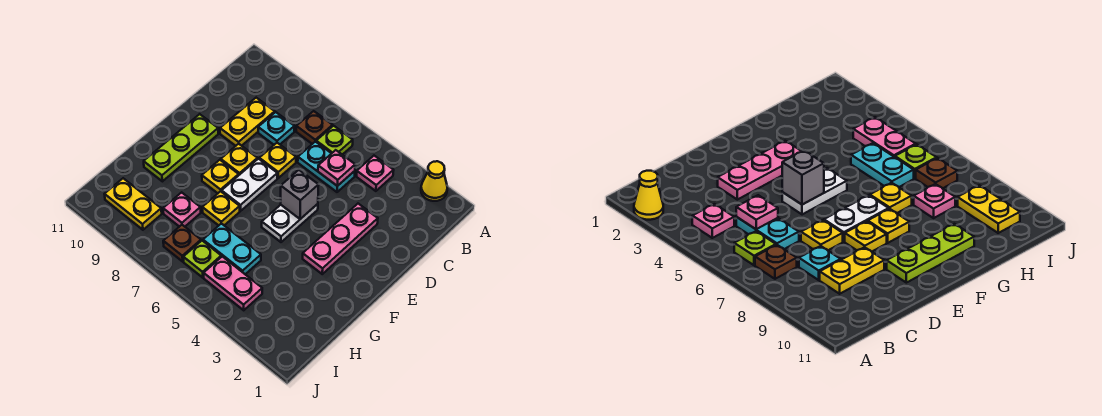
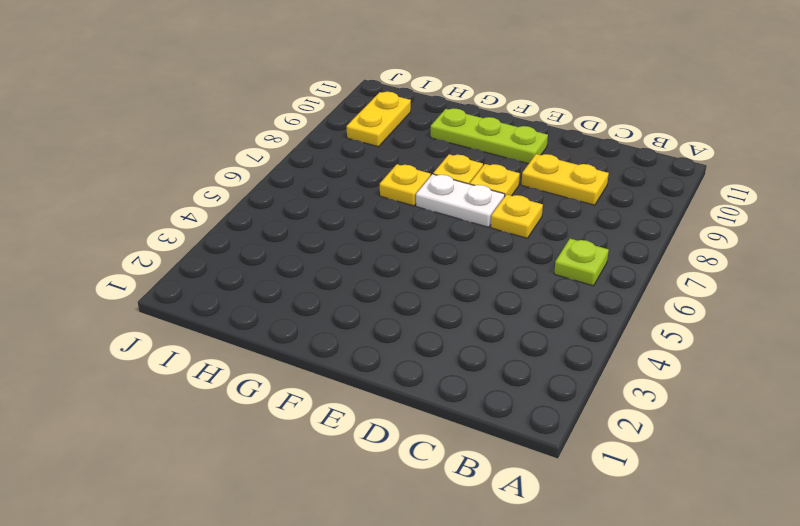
none -> yellow 1x1 cone [421,161,447,201]
none -> pink 1x1 plate [356,156,394,191]
none -> brown 1x1 plate [296,111,333,144]

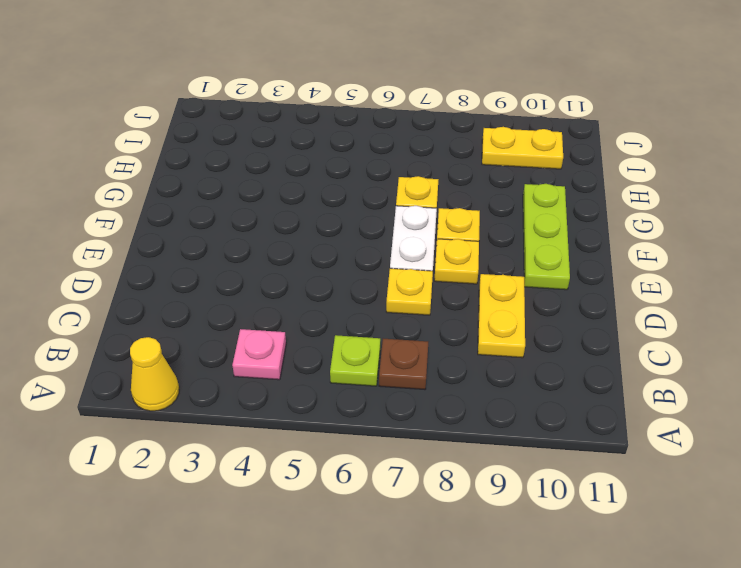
none -> cyan 1x2 plate [298,141,355,192]
none -> cyan 1x1 plate [258,112,294,145]
none -> pink 1x3 plate [303,204,378,274]

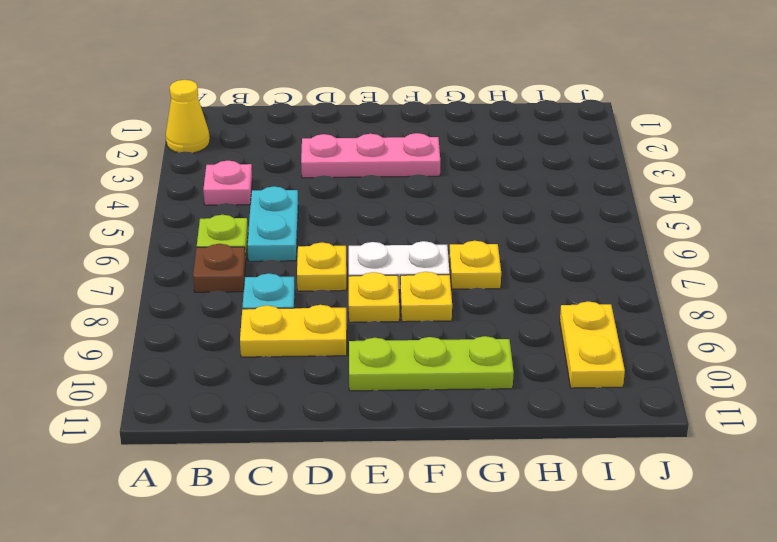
none -> white 1x2 plate [262,204,318,242]
none -> cyan 1x2 plate [203,223,261,274]
none -> pink 1x1 plate [163,192,201,227]

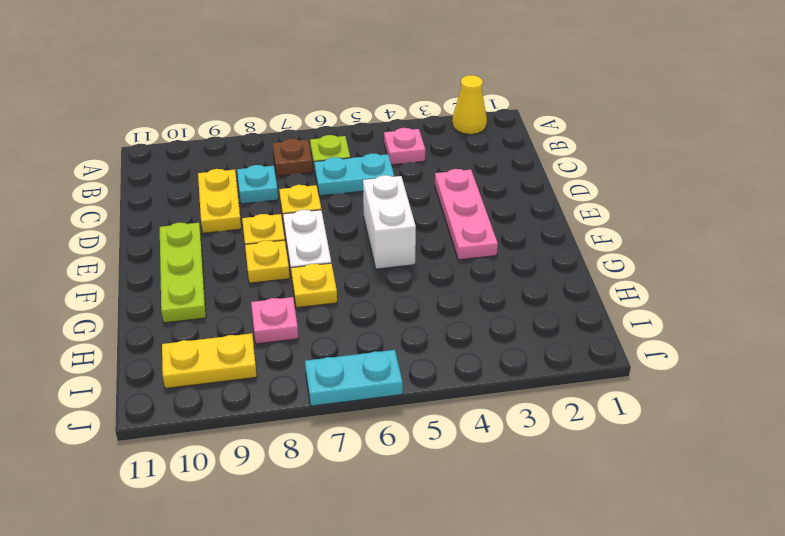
white 1x2 brick [363,175,416,269] -> white 1x2 plate [262,204,318,242]
cyan 1x2 plate [305,350,403,406] -> cyan 1x2 plate moved to [203,223,261,274]
none -> pink 1x2 plate [204,256,262,310]
none -> lime 1x1 plate [183,241,221,278]
none -> brown 1x1 plate [163,225,201,261]

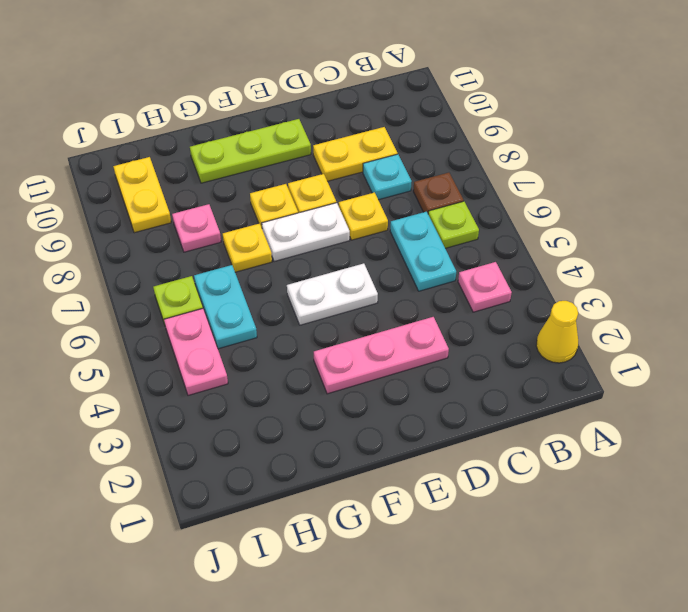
none -> brown 1x1 plate [163,225,201,261]
none -> pink 1x1 plate [318,150,355,186]
none -> grey 1x1 brick [281,170,318,219]

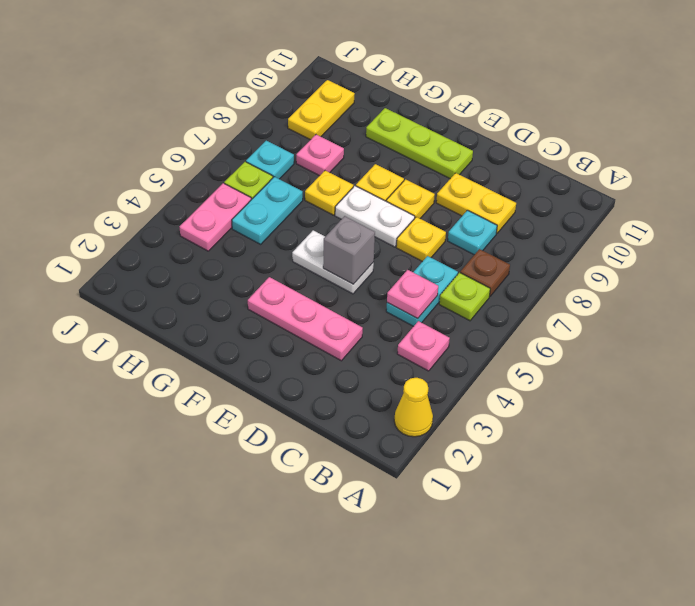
cyan 1x1 plate [246,141,294,179] -> brown 1x1 plate [163,225,201,261]

